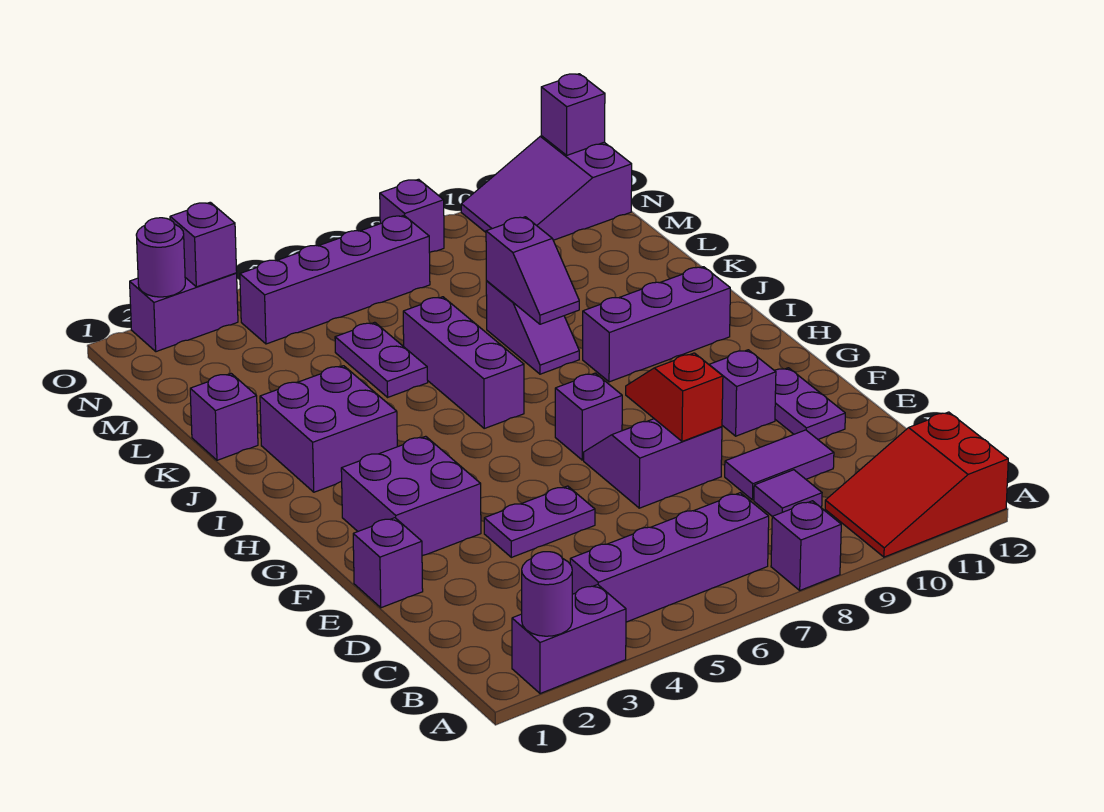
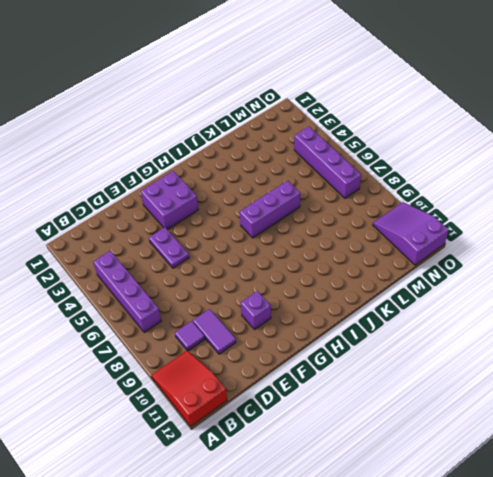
none -> purple 1x2 brick [512,585,626,694]
none -> purple 1x1 brick [771,501,841,590]
none -> purple 1x1 brick [353,518,423,608]

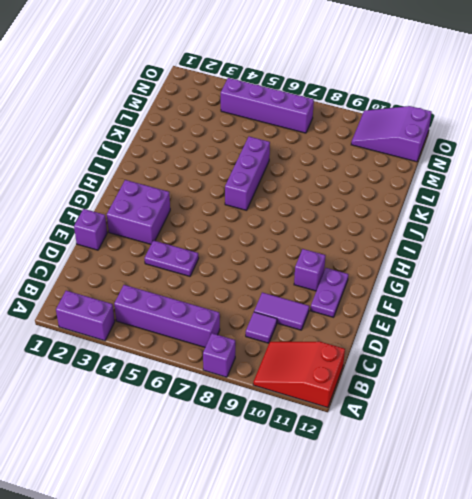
none -> purple 2x2 slope [584,419,722,508]
none -> purple 1x1 brick [555,373,622,460]
none -> purple 2x2 brick [260,366,397,492]

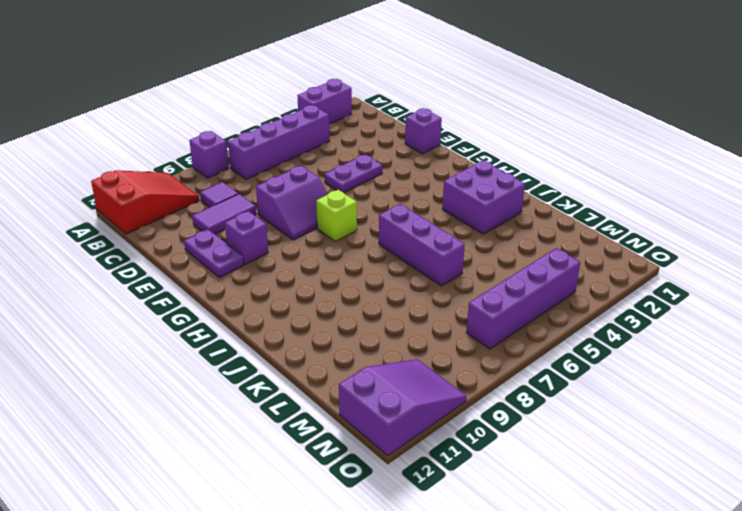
lime 1x1 brick [316,190,357,241] -> purple 1x1 brick [555,373,622,460]
none -> purple 2x2 brick [341,436,481,556]
none -> purple 1x3 brick [583,267,730,382]
none -> purple 1x2 slope [486,281,579,374]

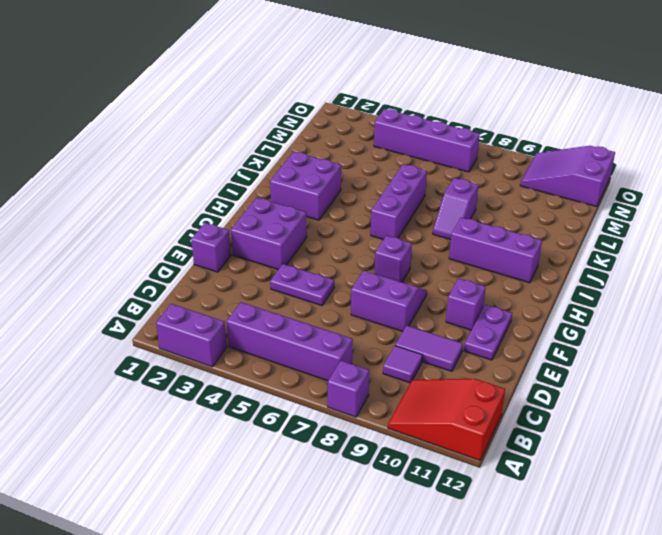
none -> purple 1x1 brick [190,374,258,460]
none -> purple 1x2 plate [335,322,428,397]
none -> purple 1x2 brick [130,273,238,352]

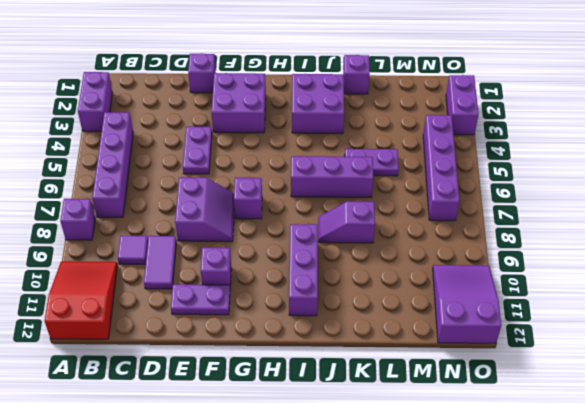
none -> purple 1x1 brick [380,179,444,253]
none -> purple 1x1 round brick [522,552,572,636]
none -> red 1x2 slope [626,353,723,441]

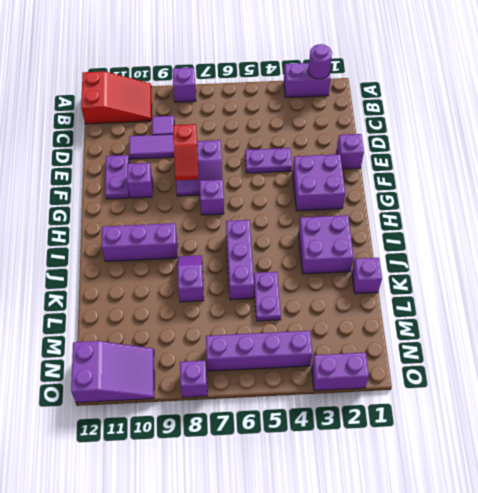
none -> purple 1x4 brick [570,493,769,622]
none -> purple 1x2 slope [486,217,579,324]
none -> purple 1x1 round brick [136,218,185,297]

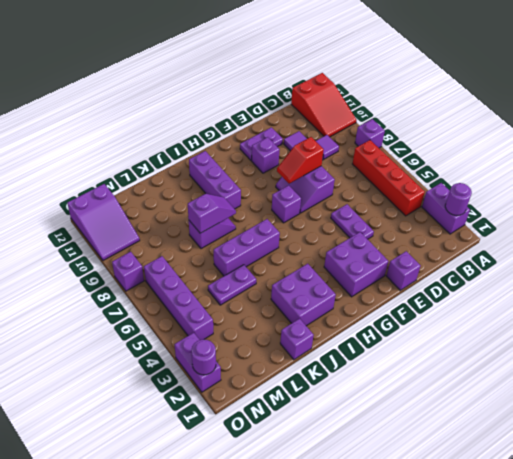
red 1x4 brick [353,140,425,216] -> purple 1x4 brick [570,493,769,622]
none -> purple 1x1 brick [170,202,237,287]
none -> purple 1x1 brick [541,74,605,155]

